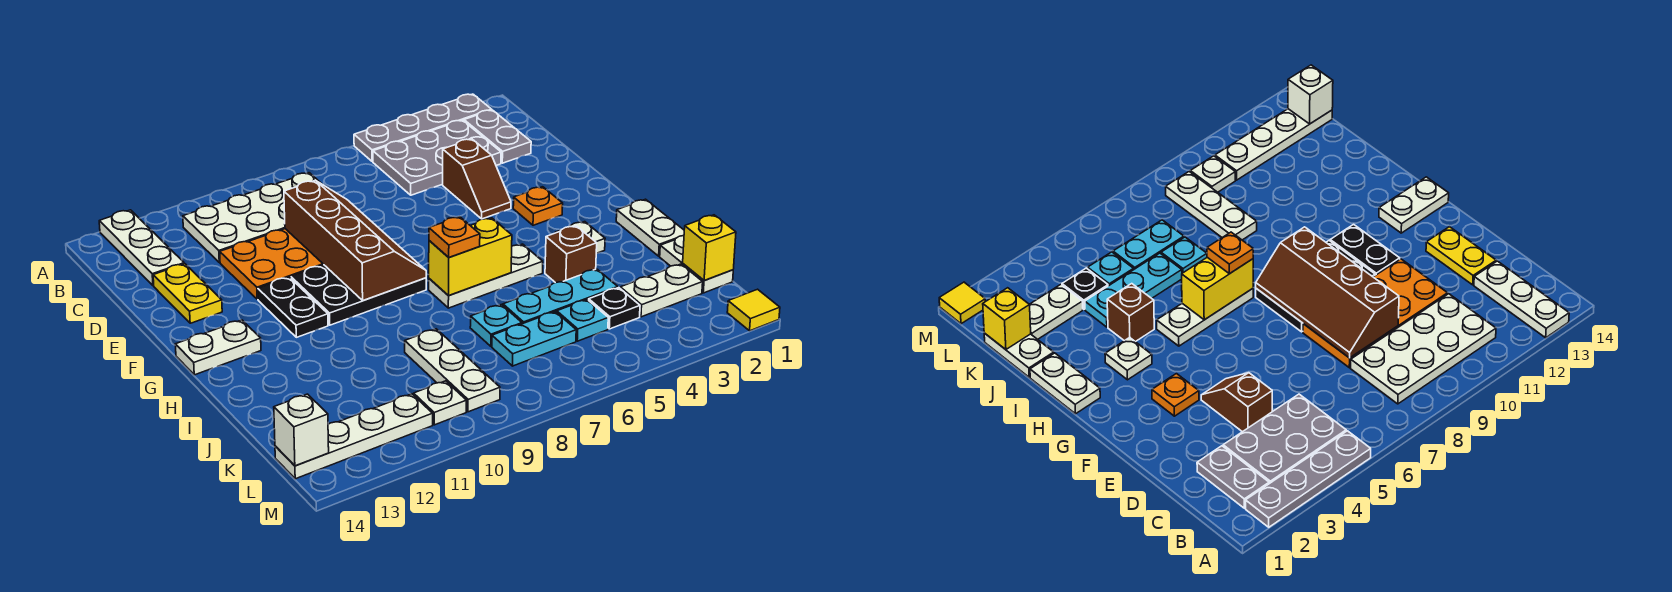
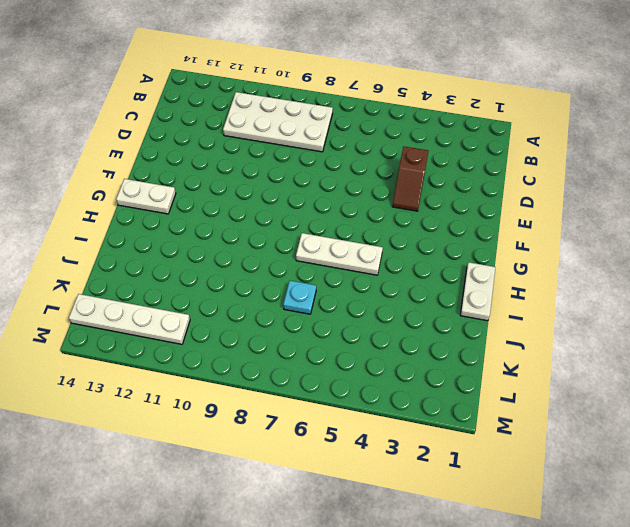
none -> grey 1x4 plate [354,94,491,162]
none -> white 1x3 plate [99,210,184,286]
none -> grey 1x2 plate [464,110,531,163]
none -> grey 2x3 plate [373,120,501,195]

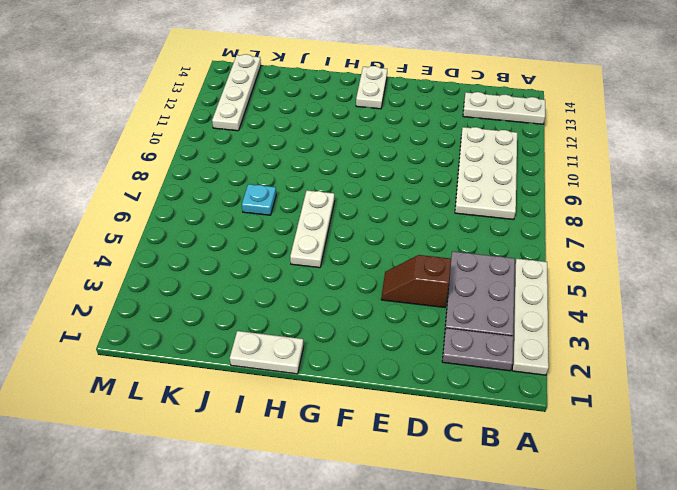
white 1x4 plate [512,259,549,375] -> grey 1x4 plate [354,94,491,162]
none -> orange 2x4 plate [220,229,324,299]
none -> yellow 1x2 plate [153,264,222,323]
none -> orange 1x1 plate [513,187,563,225]
none -> black 2x3 plate [291,265,426,325]

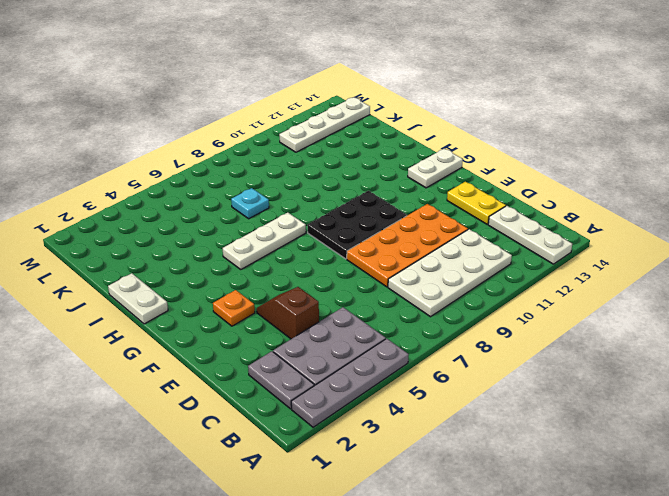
none -> black 1x2 plate [258,277,328,337]
none -> white 1x1 plate [555,222,605,253]
none -> brown 1x1 brick [545,226,597,283]
none -> white 1x2 plate [660,236,733,293]

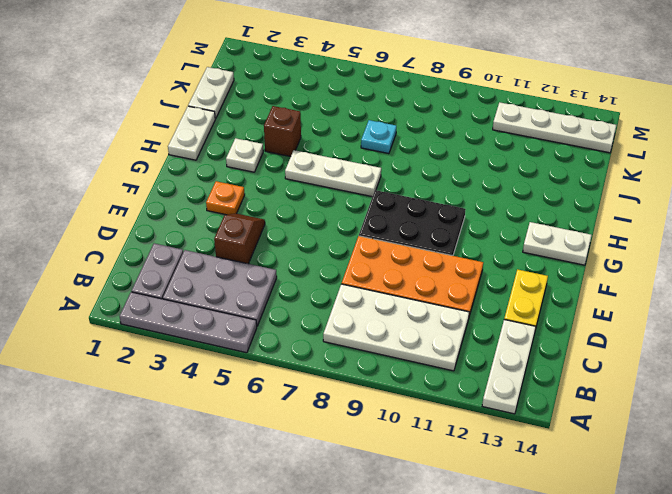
none -> black 1x2 plate [258,277,328,337]
none -> cyan 1x3 plate [503,269,618,324]
none -> white 1x3 plate [405,329,500,412]
none -> white 1x2 plate [620,264,703,317]

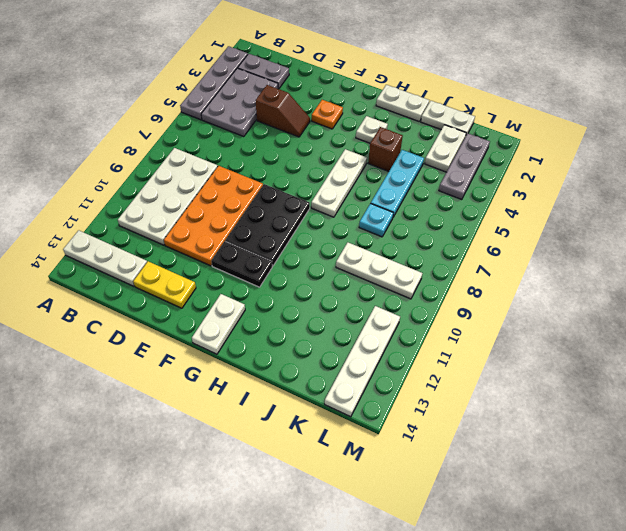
grey 1x3 plate [439,134,490,200] -> none
none -> black 1x1 plate [589,288,640,329]
none -> cyan 1x1 plate [557,300,608,341]
none -> cyan 1x2 plate [492,312,576,366]
none -> white 1x1 plate [414,381,466,425]

